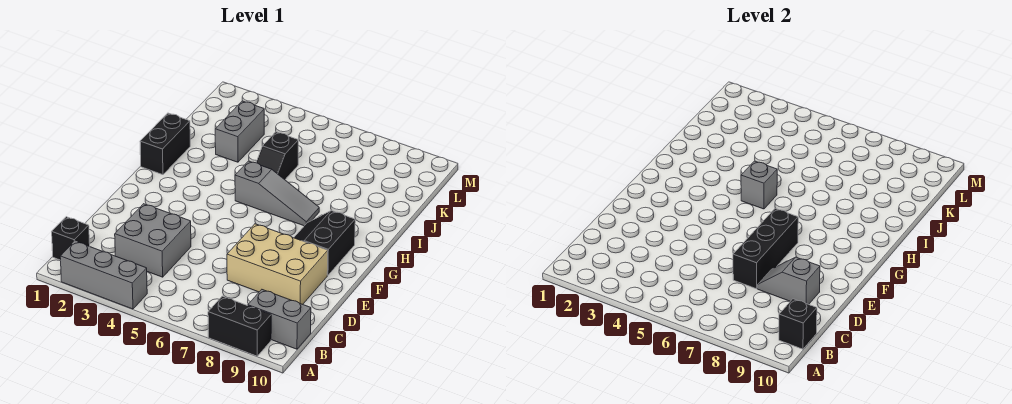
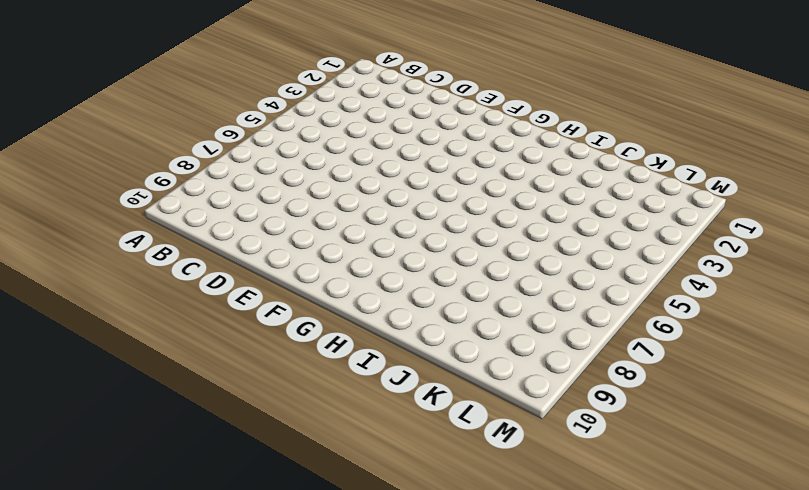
none -> grey 1x3 brick [60,241,147,309]
none -> black 1x2 brick [208,296,271,356]
none -> black 1x1 brick [52,217,90,260]

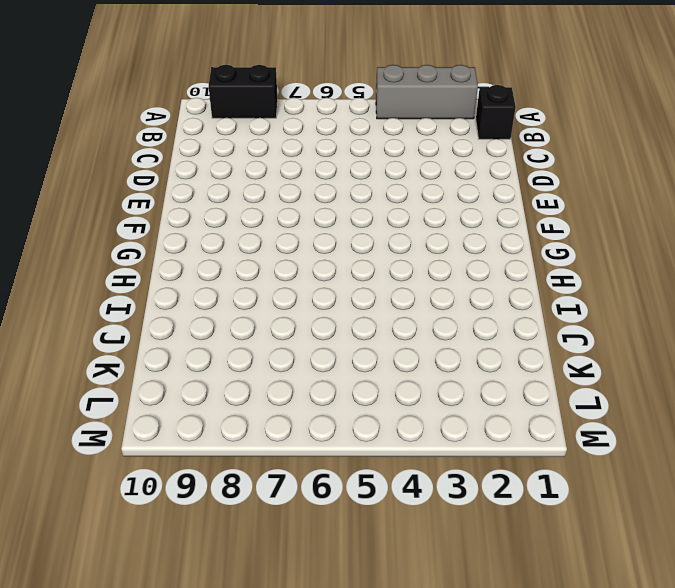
none -> grey 1x2 brick [248,290,311,349]
none -> grey 2x2 brick [115,204,191,277]
none -> tan 2x3 brick [227,224,328,304]

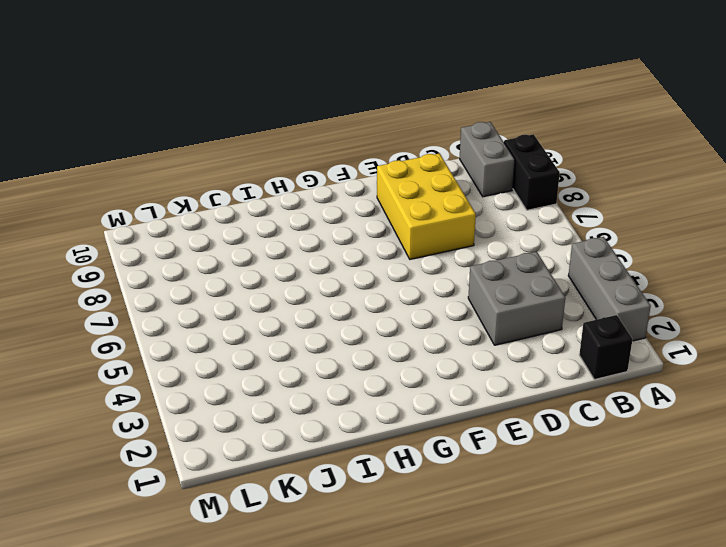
yellow 2x3 brick [377,153,476,259] -> tan 2x3 brick [227,224,328,304]
none -> black 2x2 slope [294,211,355,275]
none -> black 1x2 brick [140,113,190,175]
none -> grey 1x3 slope [235,161,319,226]

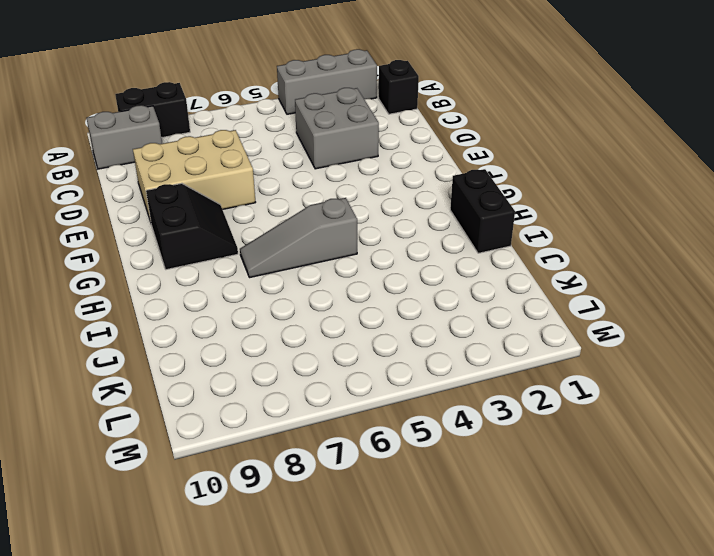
none -> black 1x2 slope [256,132,298,180]
none -> grey 1x2 brick [215,101,264,162]
none -> black 1x1 brick [779,299,817,349]

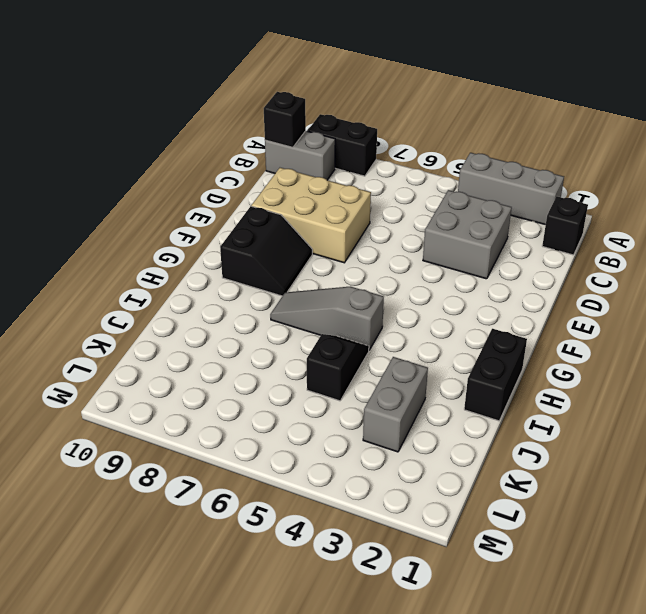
none -> black 1x3 brick [733,208,798,289]
none -> grey 1x2 slope [758,257,820,304]
none -> grey 1x1 brick [741,161,777,209]

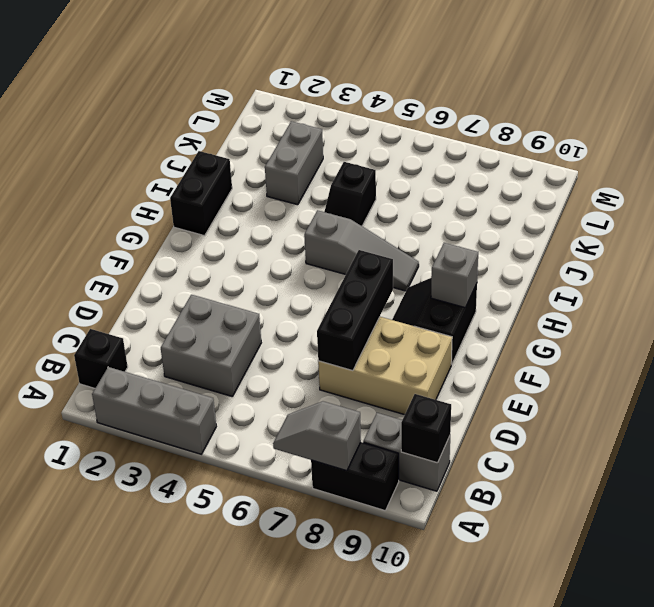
grey 1x2 slope [273,401,361,471] -> grey 1x2 slope moved to [758,257,820,304]
grey 1x1 brick [431,243,478,307] -> grey 1x1 brick moved to [741,161,777,209]

